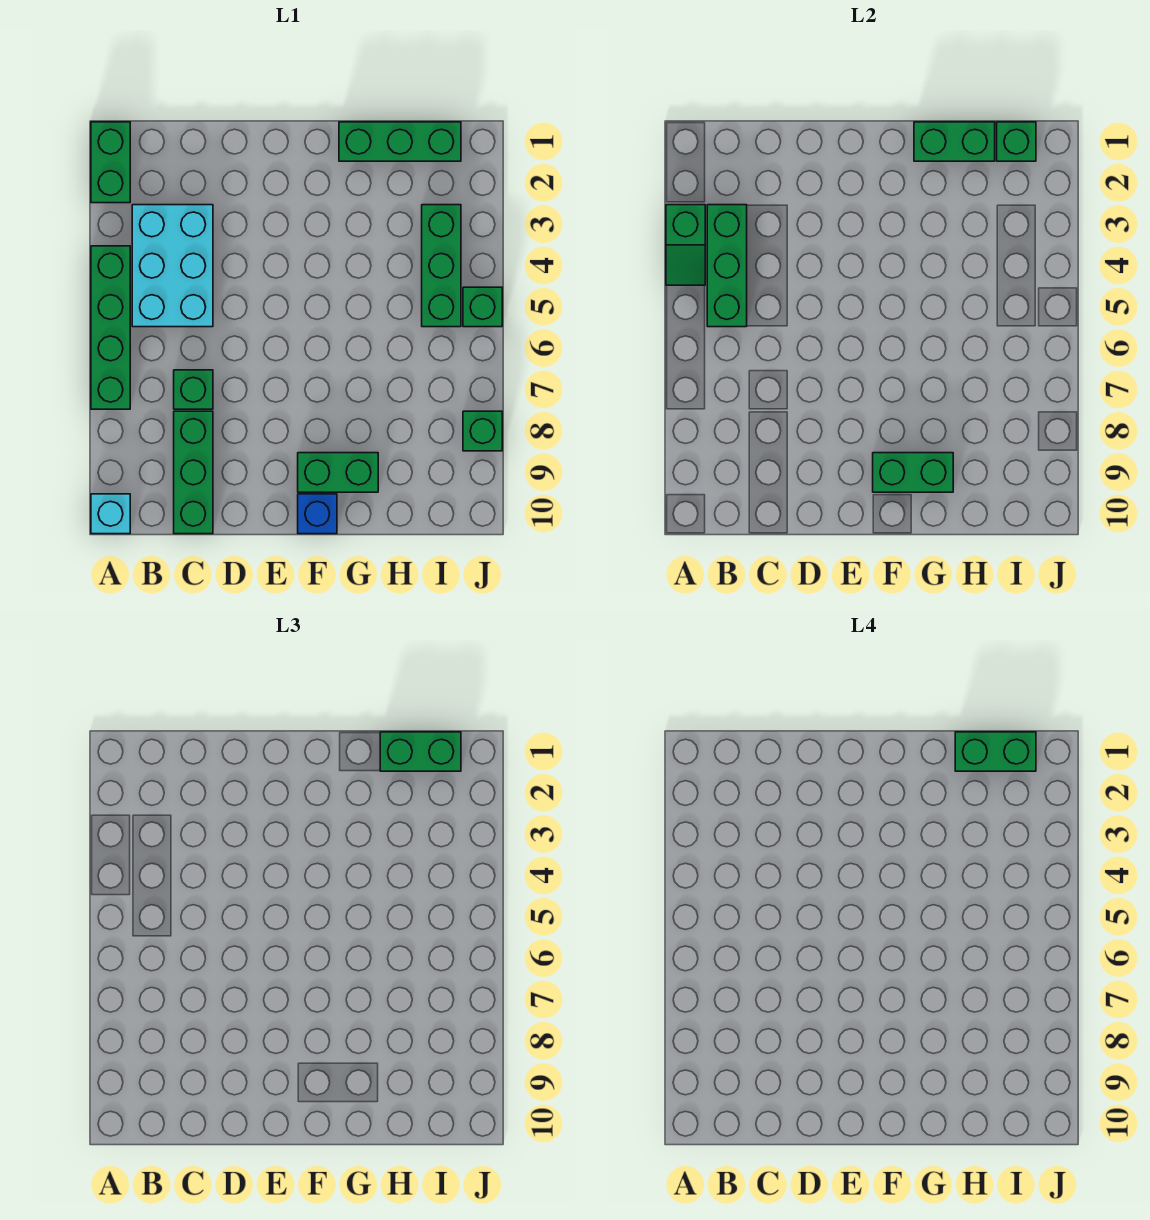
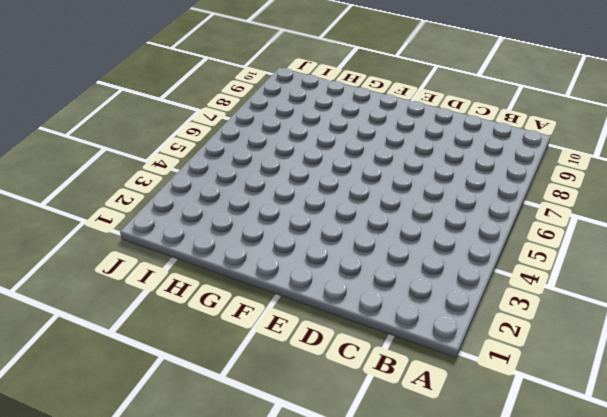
none -> green 1x2 brick [91,122,130,203]
none -> green 1x4 brick [91,246,130,409]
none -> cyan 1x1 brick [91,494,130,534]

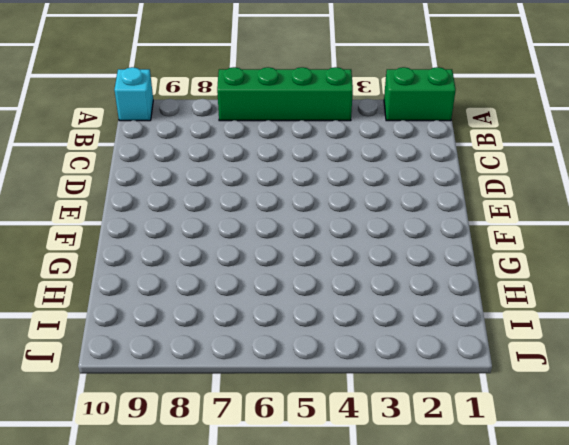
none -> cyan 2x3 brick [132,205,213,327]
none -> green 1x1 brick [174,370,213,409]
none -> green 1x3 brick [174,411,213,534]

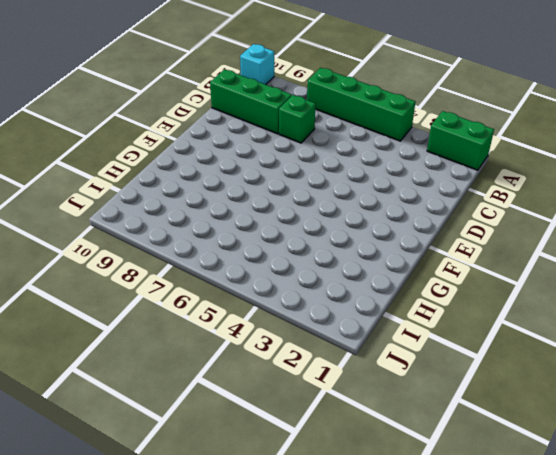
none -> cyan 2x3 brick [132,205,213,327]
none -> green 1x2 brick [298,453,378,492]
none -> blue 1x1 brick [298,494,337,534]

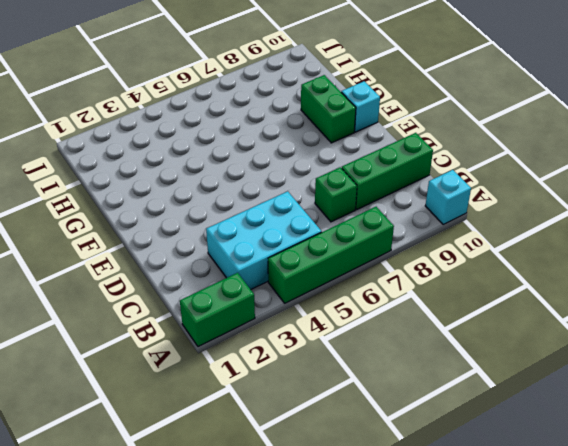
cyan 1x1 brick [341,81,380,132] -> blue 1x1 brick [298,494,337,534]
none -> green 1x3 brick [339,122,461,161]
none -> green 1x3 brick [422,205,461,327]
none -> green 1x1 brick [463,287,502,327]

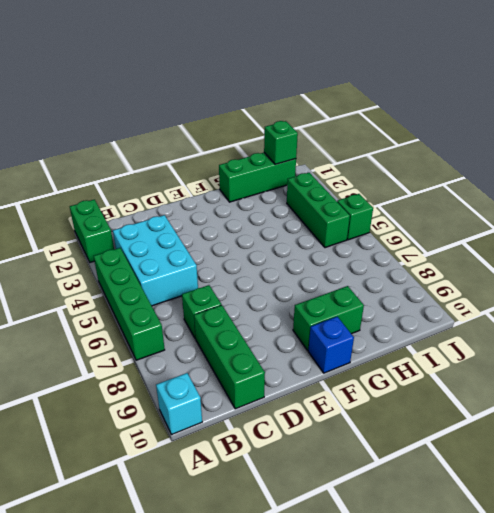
none -> green 1x1 brick [463,411,502,451]
none -> green 1x2 slope [666,205,705,285]
none -> green 1x3 brick [707,205,747,327]

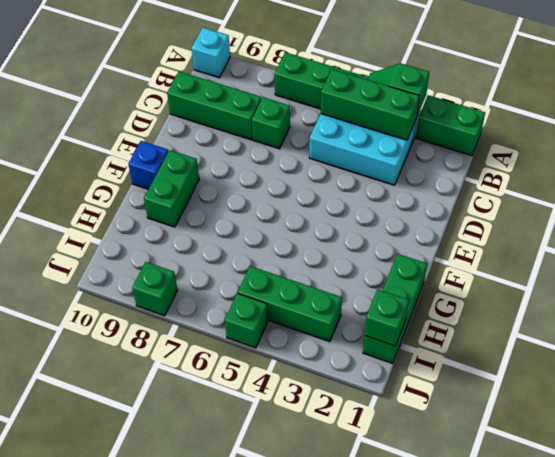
none -> green 1x2 brick [873,453,953,492]
none -> green 1x2 brick [914,122,995,161]
none -> green 1x2 brick [380,732,461,771]

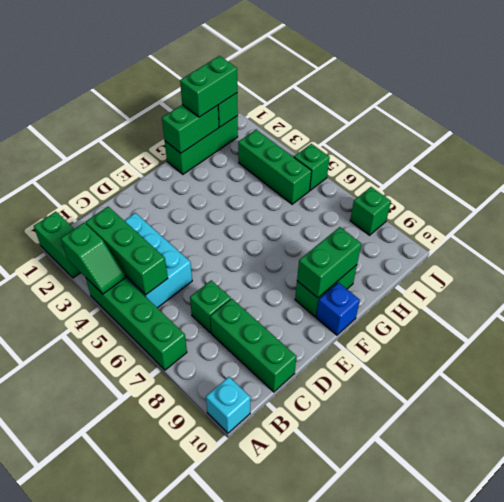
none -> green 1x2 brick [955,732,1036,771]

